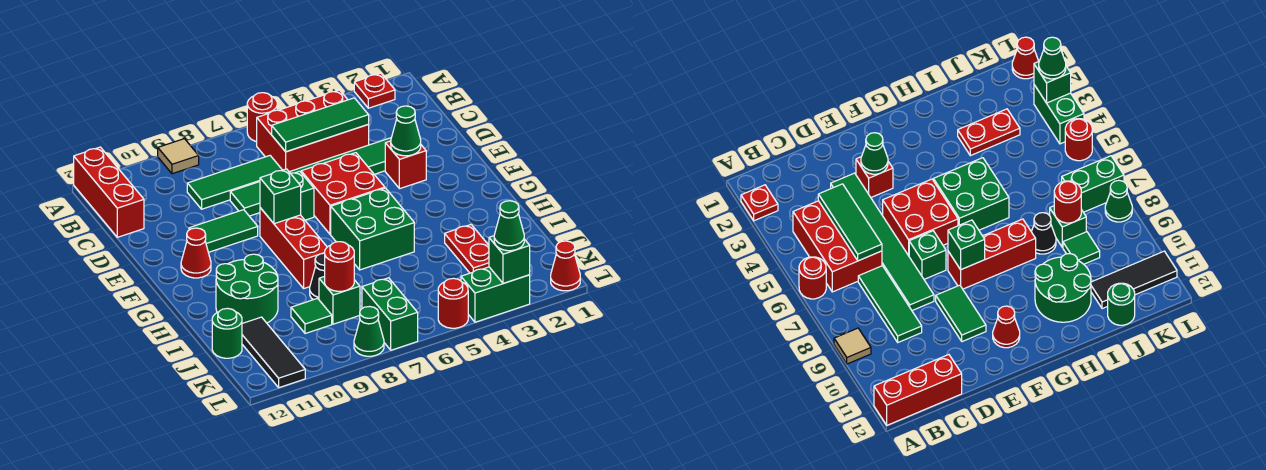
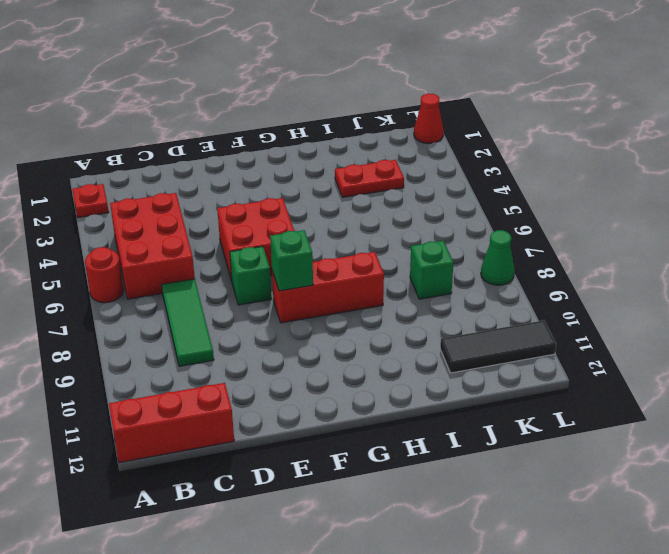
none -> tan 1x1 tile [158,139,199,174]
none -> green 1x6 tile [230,138,391,216]
none -> red 1x1 brick [385,141,426,189]
none -> green 1x2 tile [189,210,258,252]

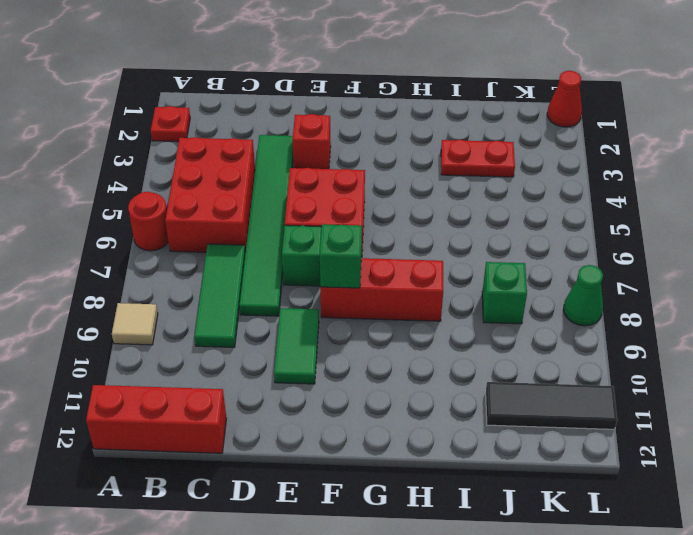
none -> red 1x1 cone [181,228,211,278]
none -> green 2x2 brick [331,188,414,270]
none -> green 2x2 round brick [216,254,278,323]
none -> black 1x1 cone [310,253,325,300]

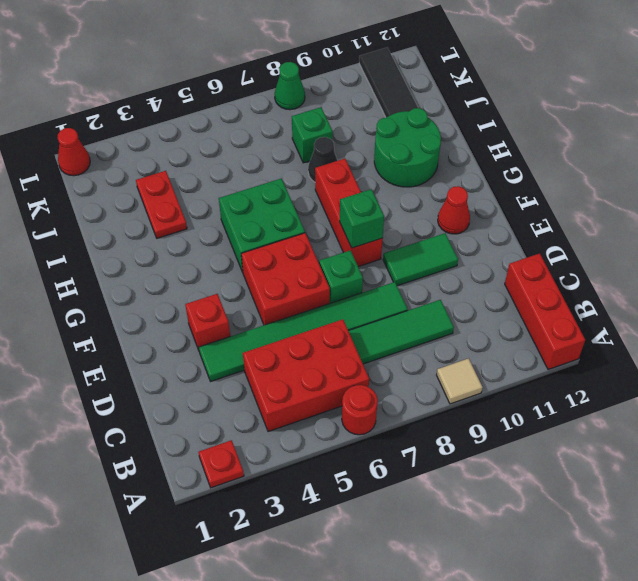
none -> green 1x1 tile [291,298,332,334]
none -> green 1x1 round brick [212,308,242,358]
none -> green 1x2 brick [362,278,418,350]
none -> green 1x2 brick [461,267,530,322]

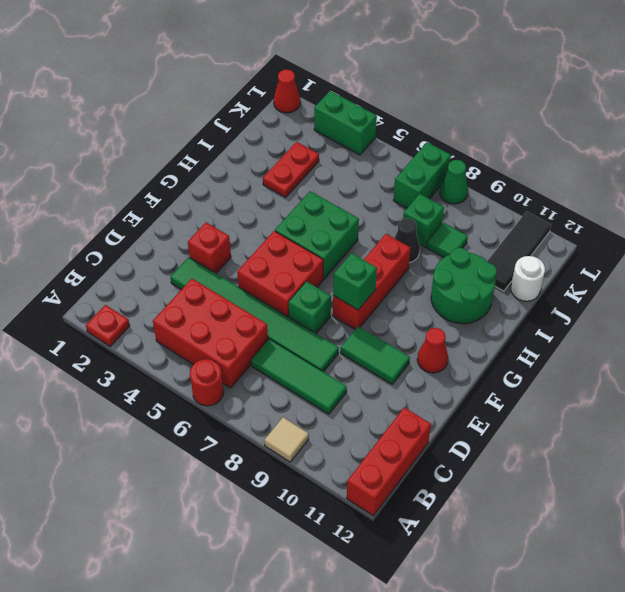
white 1x1 round brick [511,256,545,301] -> green 1x1 round brick [212,308,242,358]
none -> red 1x1 round brick [438,278,468,328]
none -> green 1x3 tile [272,98,369,152]
none -> green 1x1 cone [391,106,421,156]
none -> red 1x1 round brick [325,242,354,291]

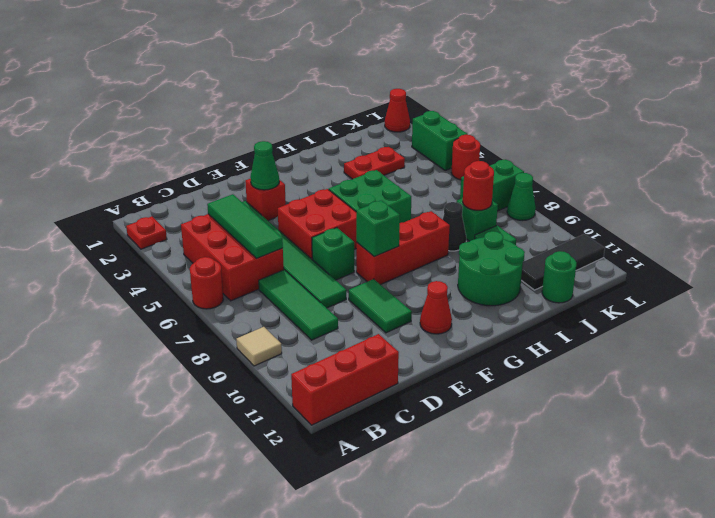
none -> green 1x1 brick [489,236,530,283]
none -> green 1x1 cone [494,201,524,251]

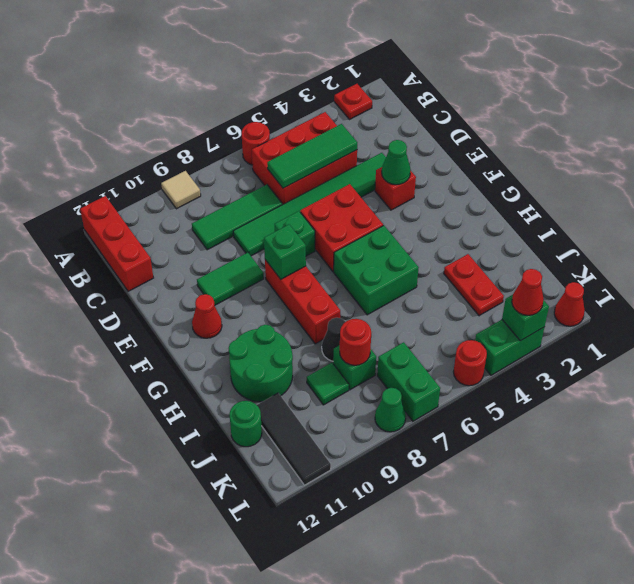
red 1x1 cone [512,269,544,315] -> green 1x1 cone [494,201,524,251]

